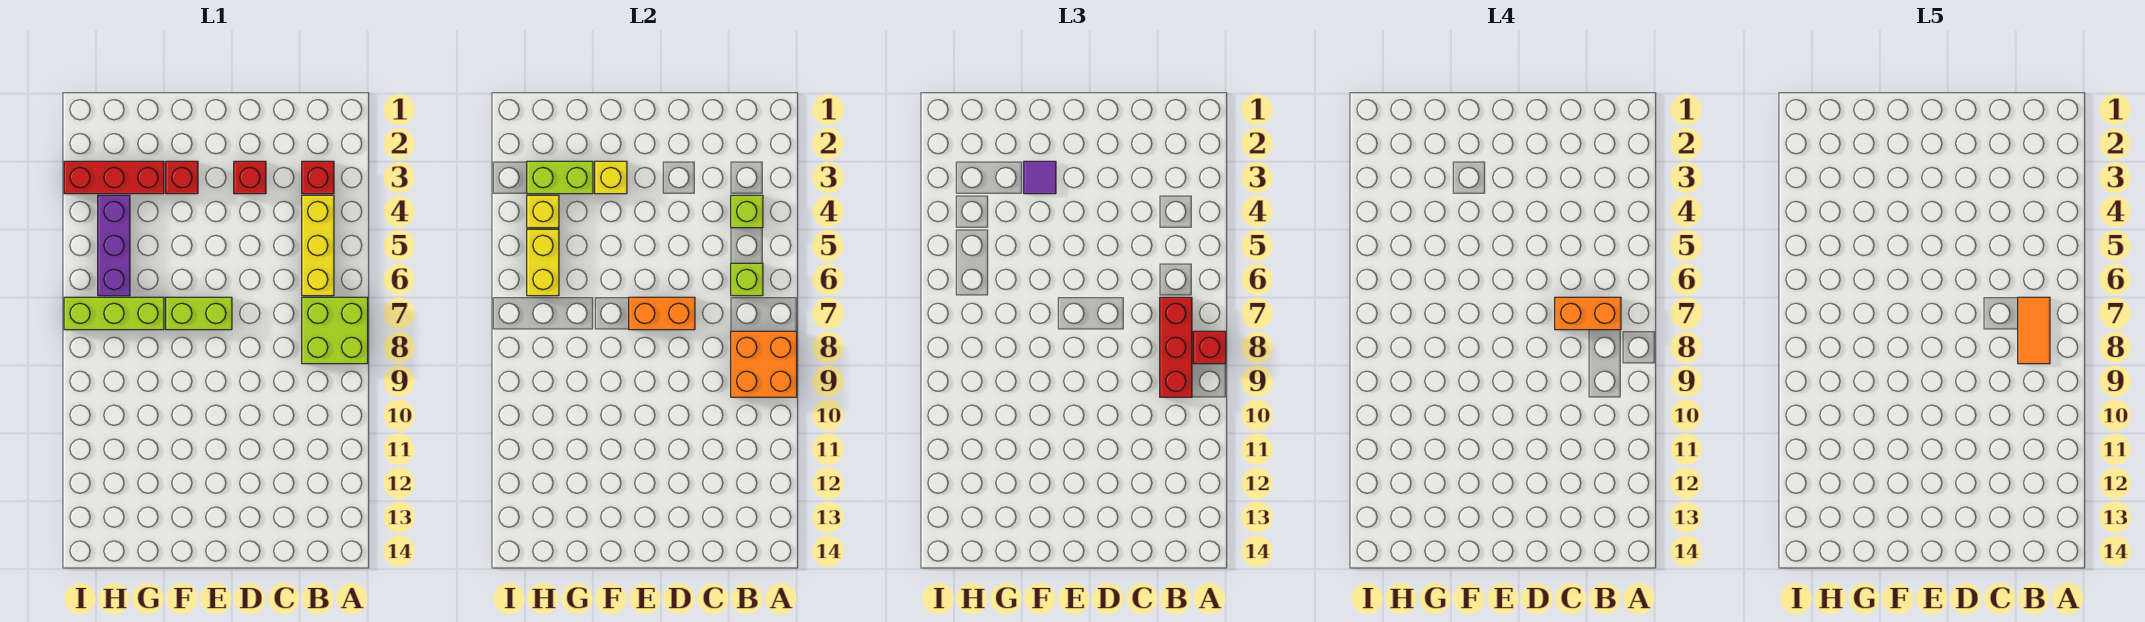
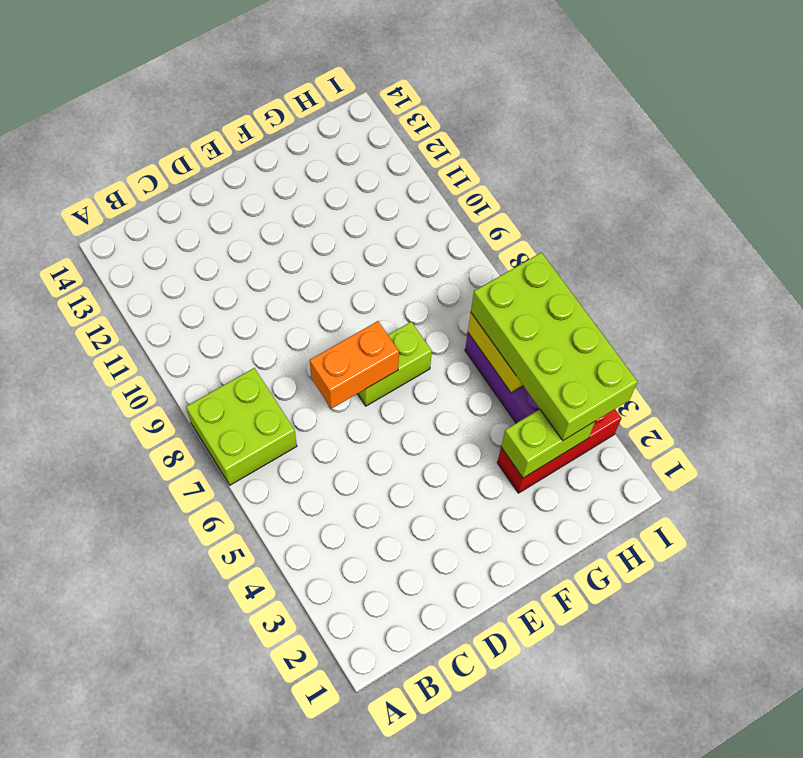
lime 2x4 brick [471,252,638,440] -> none
none -> red 1x1 brick [302,161,334,194]
none -> yellow 1x3 brick [302,195,334,296]
none -> red 1x1 brick [234,161,266,194]

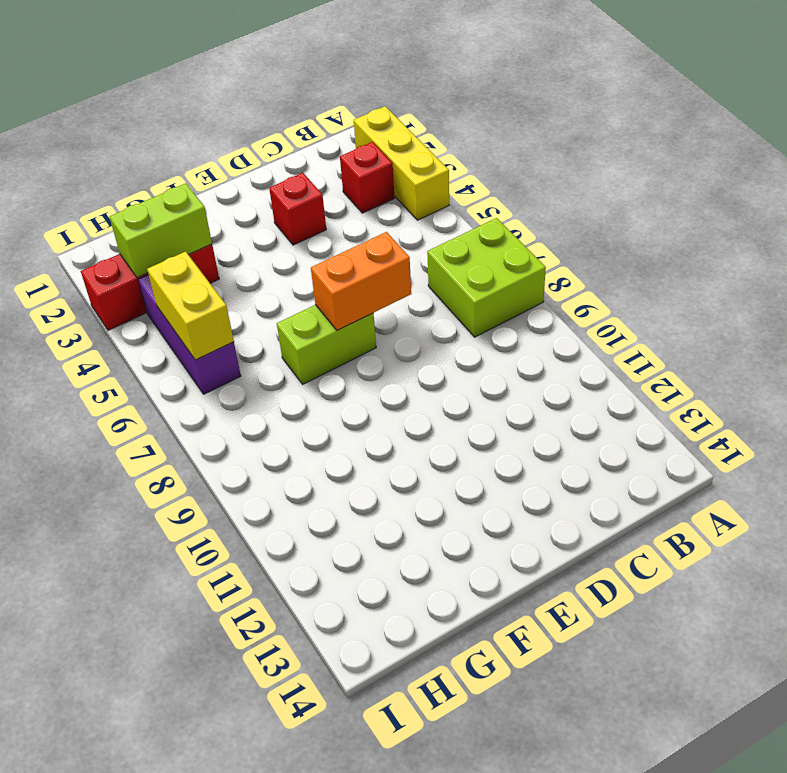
yellow 1x3 brick [354,106,449,220] -> yellow 1x3 brick moved to [302,195,334,296]
none -> red 1x1 brick [166,161,198,194]
none -> lime 1x3 brick [64,297,164,330]
none -> orange 2x2 brick [731,331,797,397]

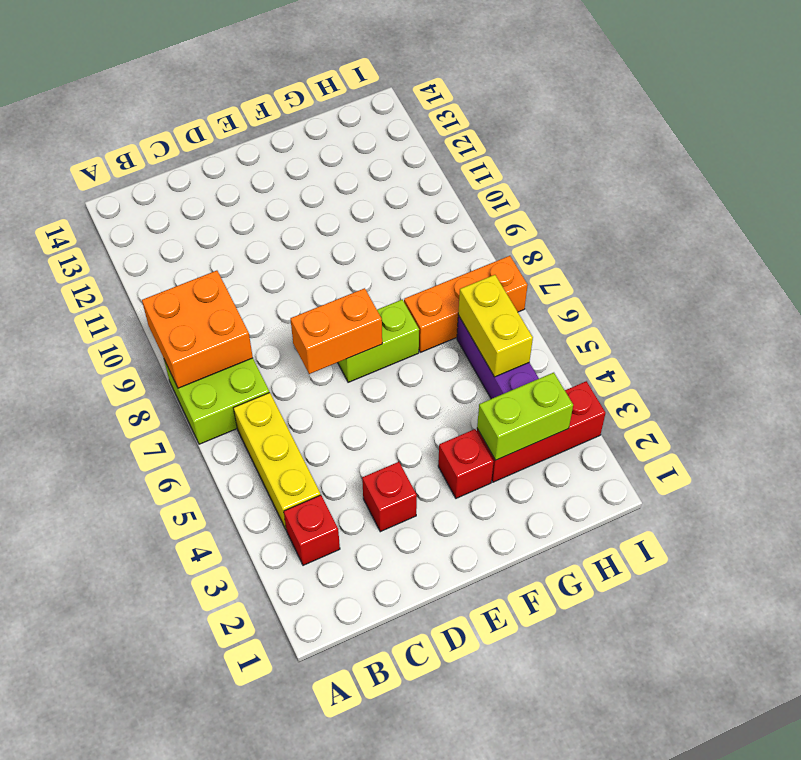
orange 1x3 brick [404,256,528,352] -> lime 1x3 brick [64,297,164,330]
none -> lime 1x1 brick [731,195,763,228]
none -> lime 1x1 brick [731,263,763,296]
none -> yellow 1x1 brick [595,161,627,194]

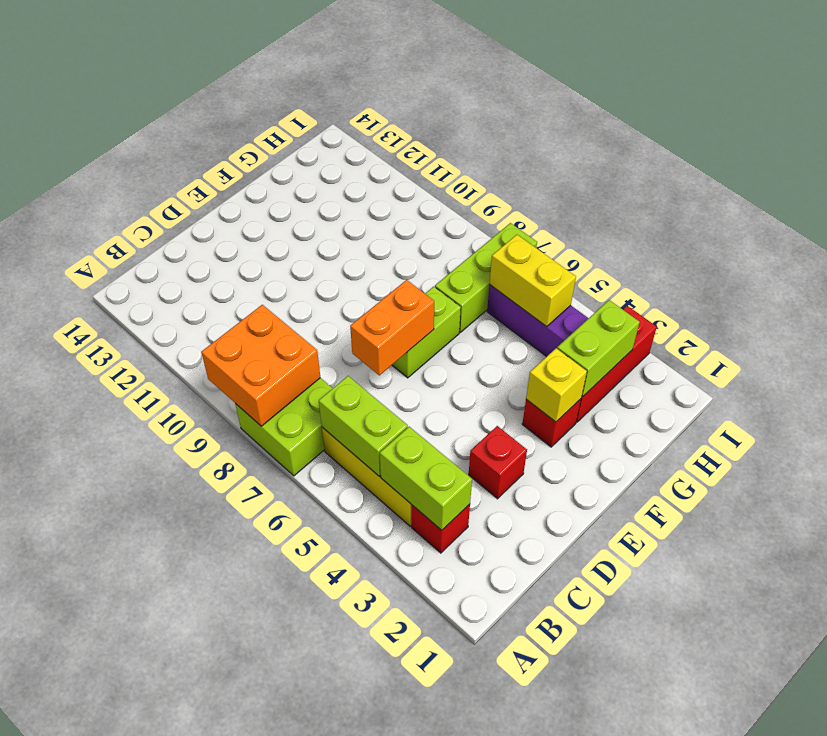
lime 1x2 brick [380,427,472,530] -> lime 1x1 brick [731,195,763,228]
lime 1x2 brick [319,376,408,476] -> lime 1x1 brick [731,263,763,296]
none -> yellow 1x1 brick [527,195,559,228]
none -> red 1x1 brick [1193,331,1226,364]
none -> red 1x3 brick [1160,297,1192,397]

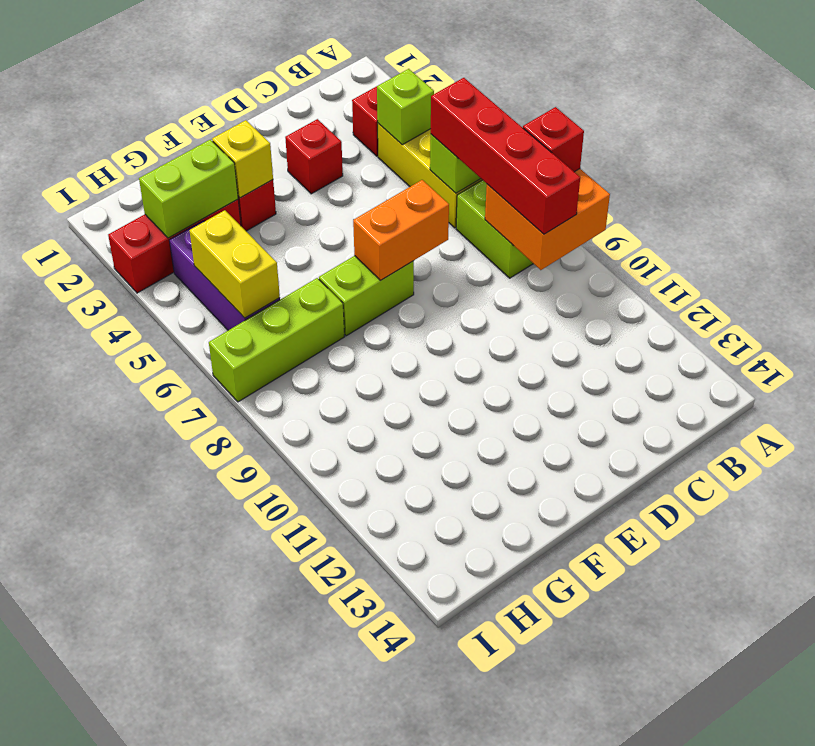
red 1x4 brick [431,78,580,234] -> red 1x3 brick [1160,297,1192,397]
none -> yellow 1x1 brick [527,195,559,228]
none -> purple 1x1 tile [1024,161,1056,194]
none -> orange 1x2 brick [1555,297,1621,330]

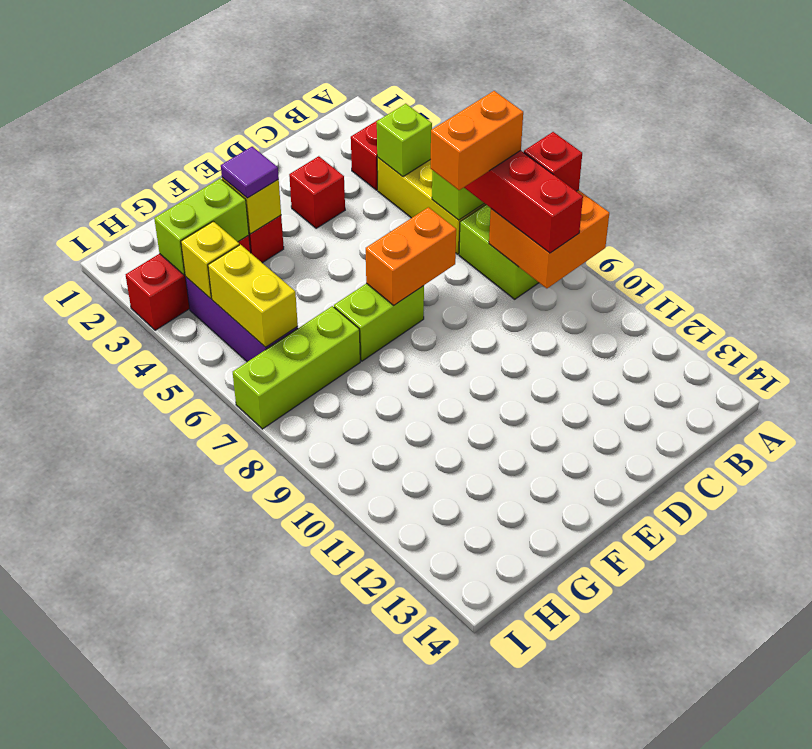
none -> orange 1x2 tile [2018,297,2050,364]

